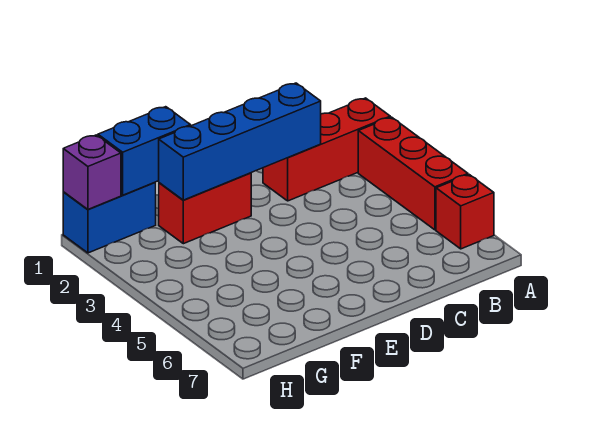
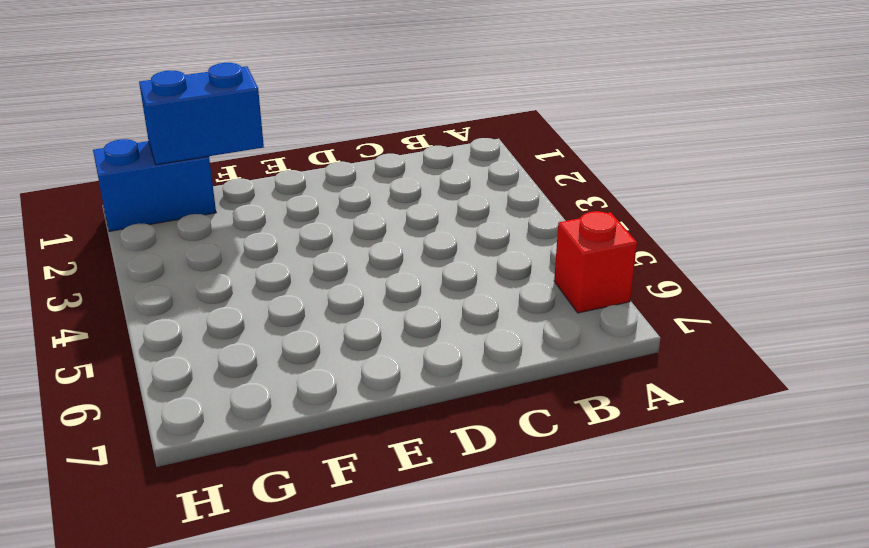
none -> red 1x3 brick [263,98,390,201]
none -> red 1x3 brick [358,117,468,230]

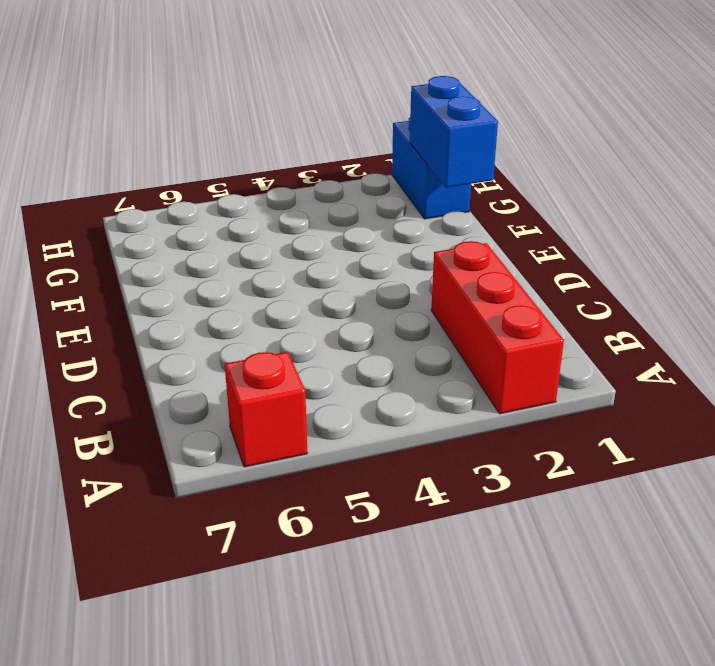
none -> red 1x3 brick [358,117,468,230]
none -> red 1x2 brick [159,173,251,244]

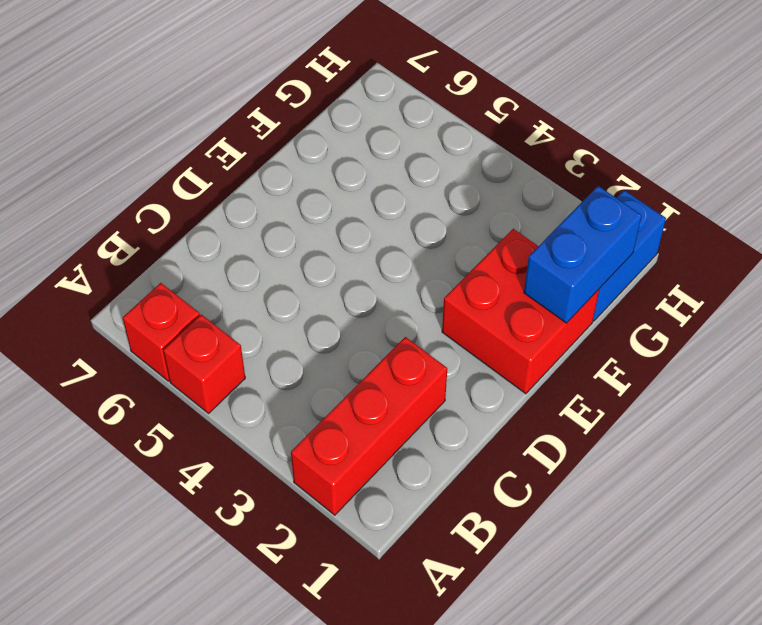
red 1x1 brick [163,315,245,413] -> red 1x3 brick [358,117,468,230]
red 2x2 brick [442,229,599,394] -> red 1x2 brick [159,173,251,244]
none -> blue 1x4 brick [159,83,321,200]
none -> purple 1x1 brick [63,135,121,209]

